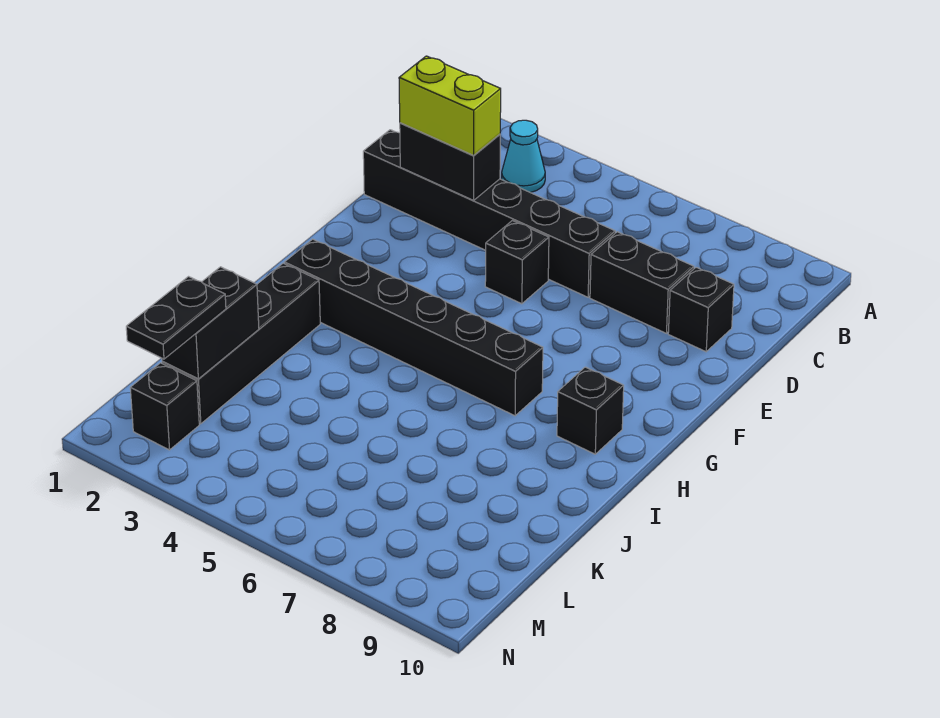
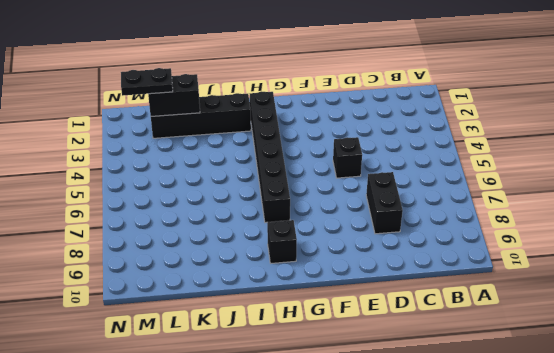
none -> cyan 1x1 cone [502,120,545,193]
none -> black 1x6 brick [363,130,615,297]
none -> black 1x1 brick [668,267,734,352]

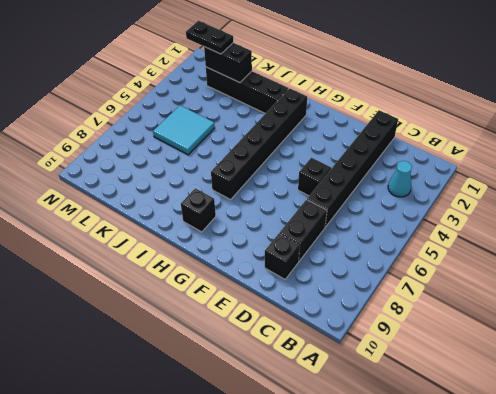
cyan 2x2 tile [153,105,215,155] -> none
none -> black 1x1 brick [130,363,199,450]
none -> black 1x2 brick [400,123,500,200]
none -> lime 1x2 brick [399,56,501,155]

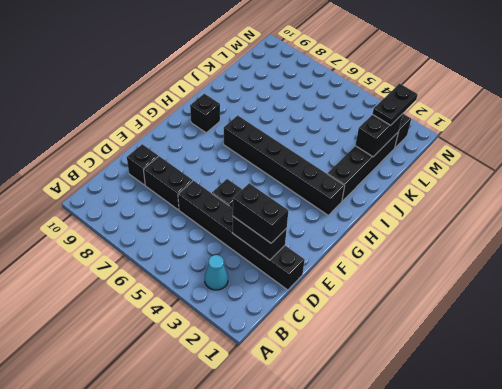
black 1x2 brick [233,183,288,243] -> lime 1x2 brick [399,56,501,155]

